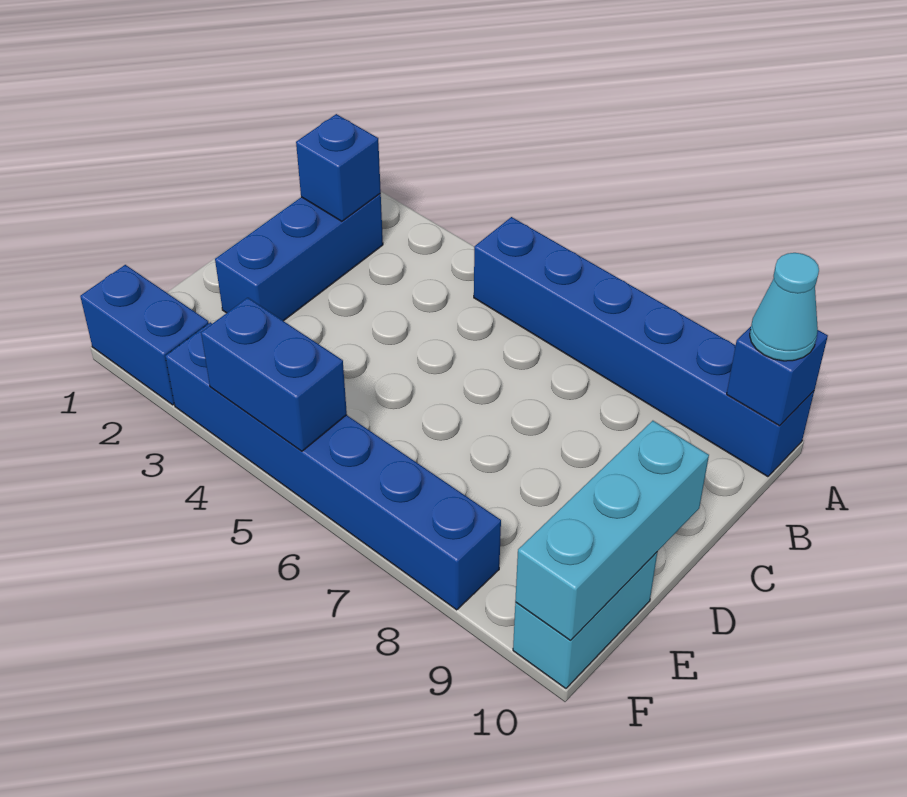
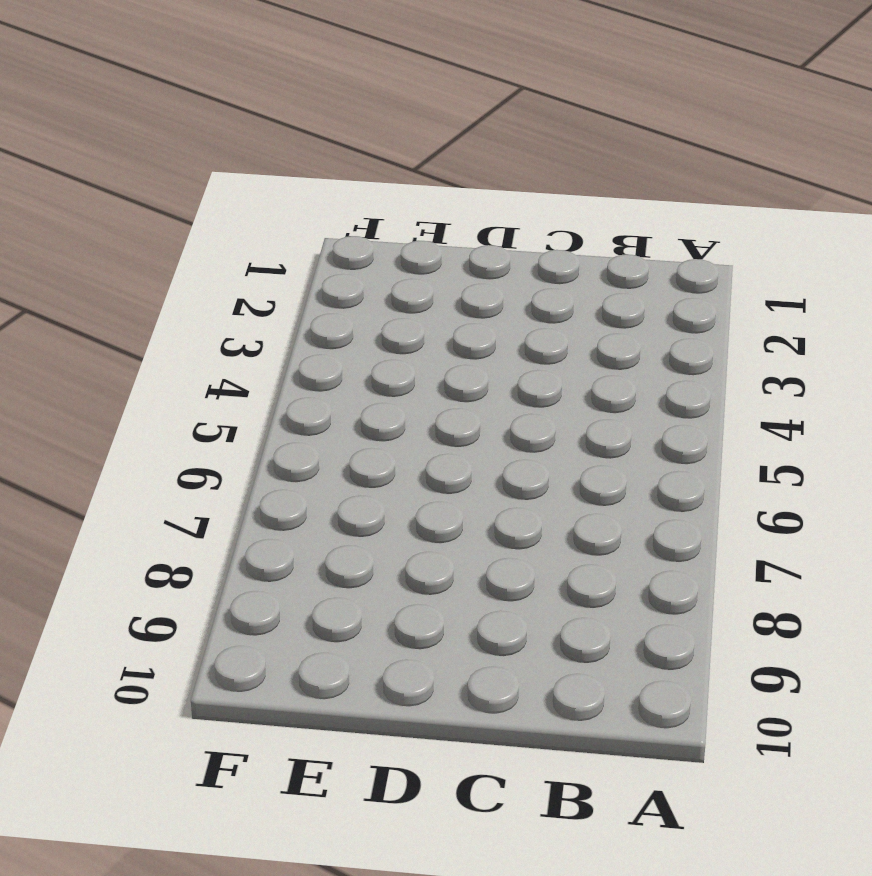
none -> blue 1x6 brick [474,217,814,477]
none -> blue 1x3 brick [215,194,383,321]

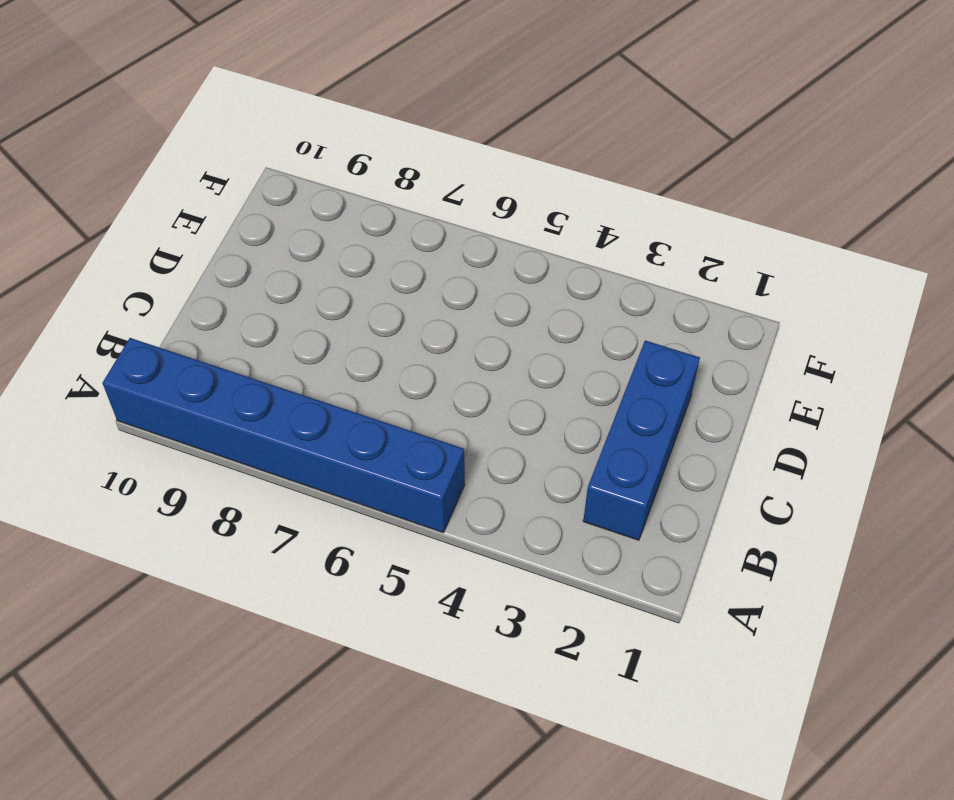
none -> cyan 1x2 brick [513,552,657,689]
none -> blue 1x2 brick [80,265,209,405]

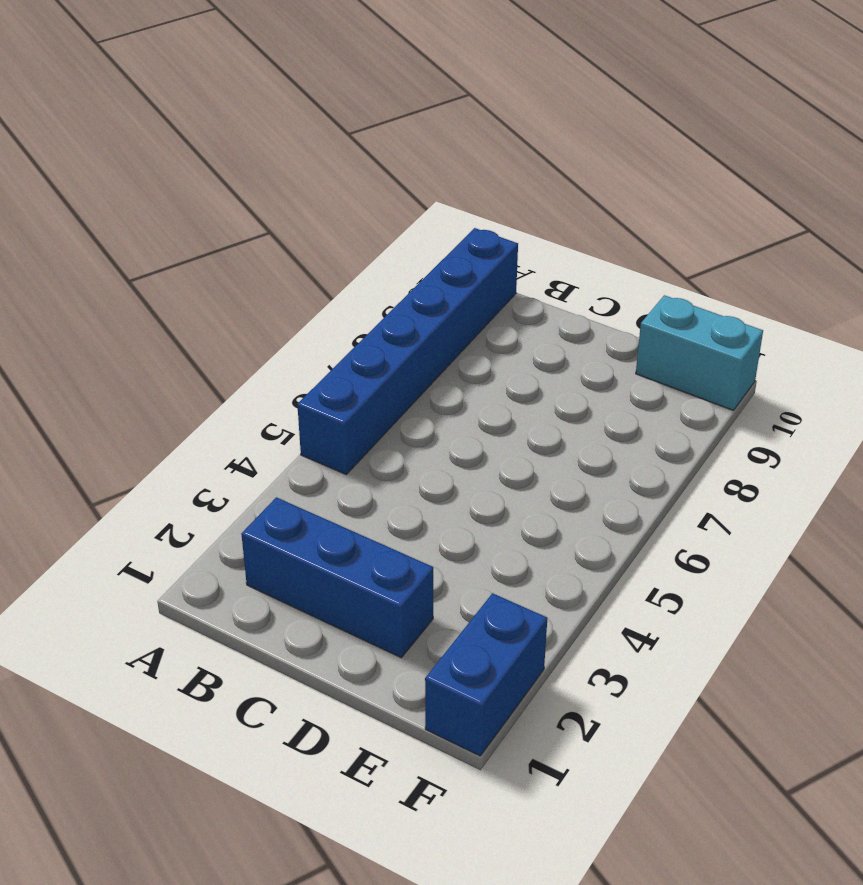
none -> blue 1x6 brick [165,322,501,610]
none -> blue 1x1 brick [727,327,828,426]

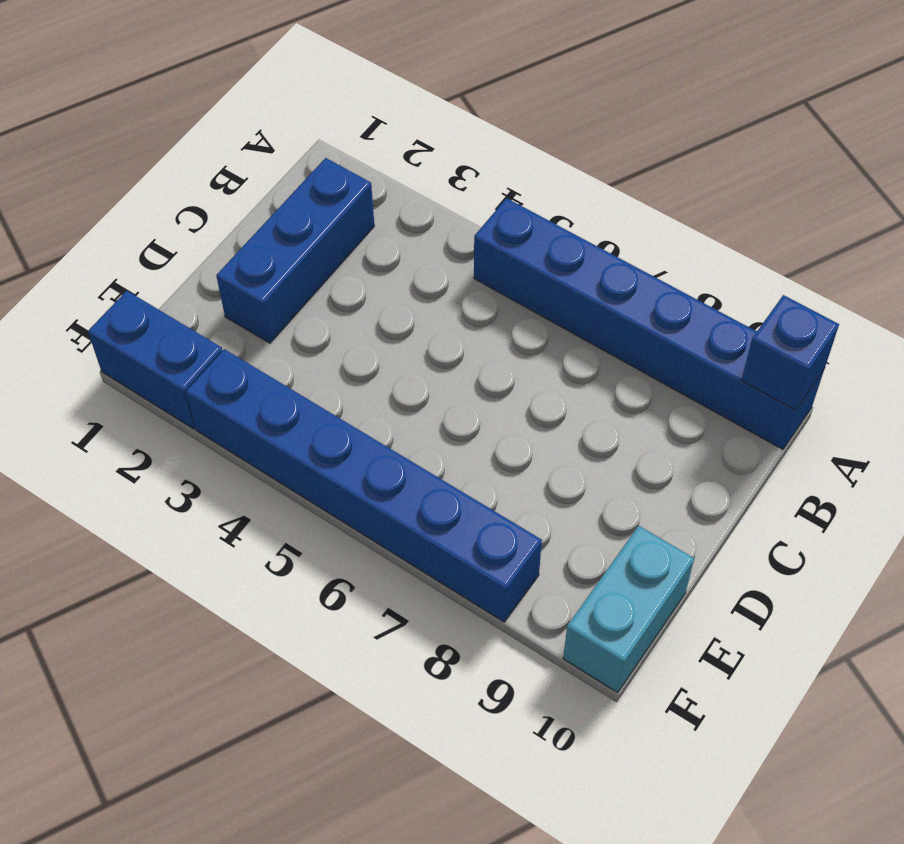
none -> blue 1x1 brick [296,114,381,221]
none -> cyan 1x3 brick [515,421,709,640]

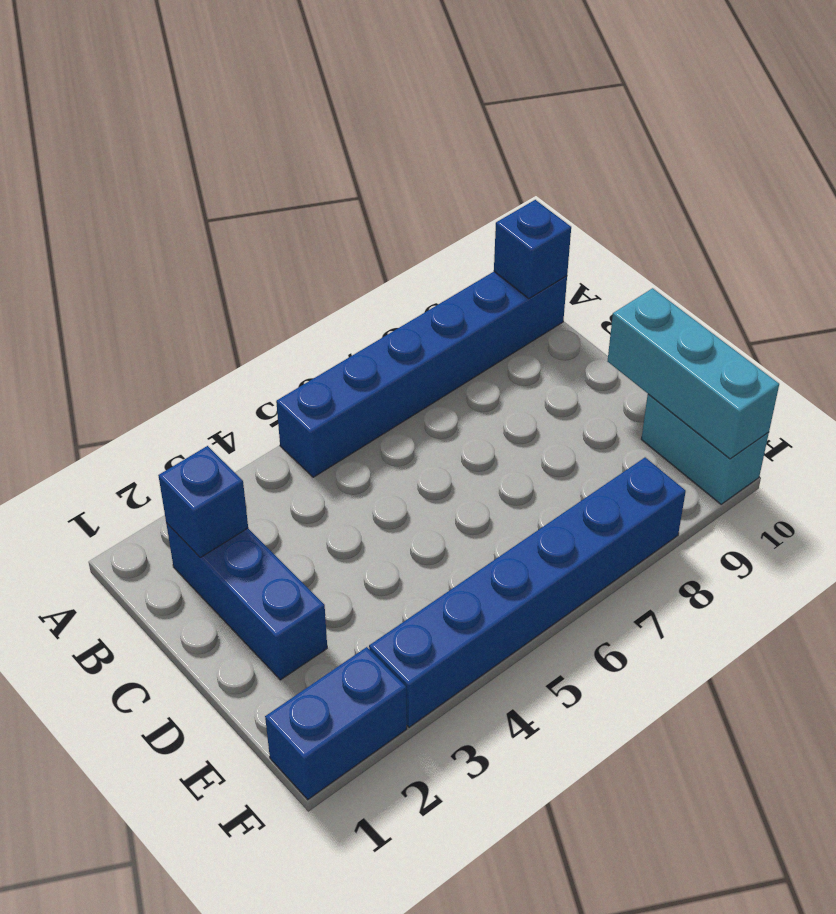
none -> blue 1x2 brick [201,298,347,451]
none -> cyan 1x1 cone [750,253,819,361]

